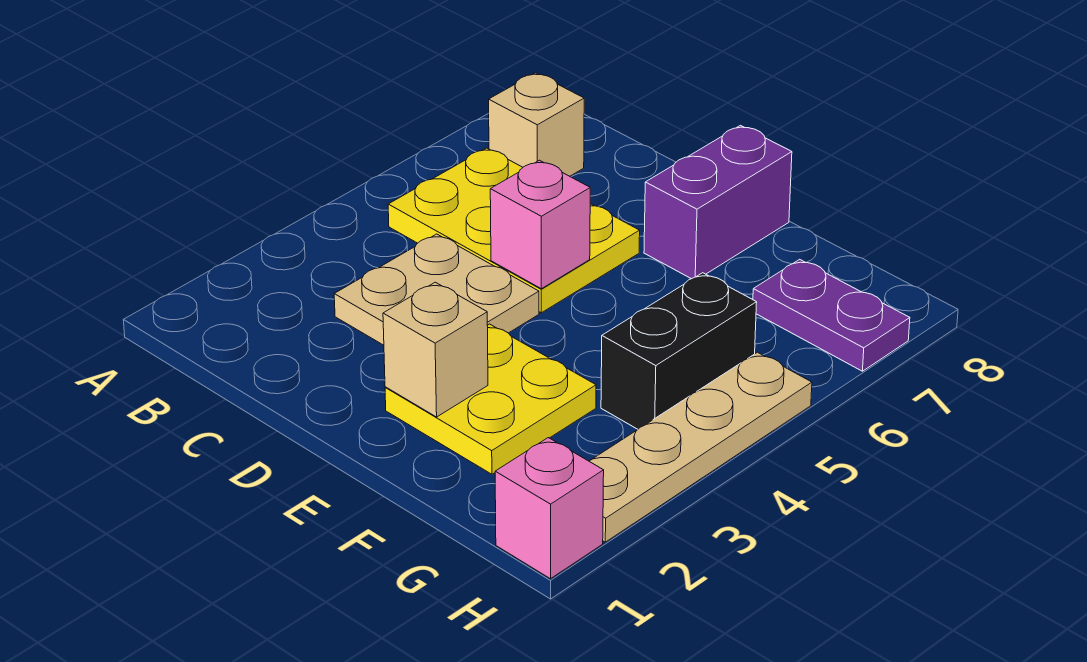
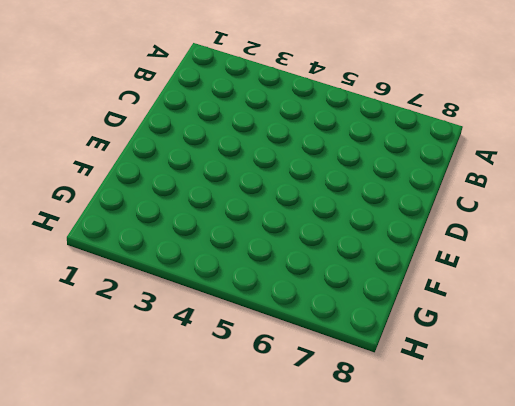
none -> yellow 2x3 plate [388,148,640,313]
none -> tan 1x1 brick [489,73,584,176]

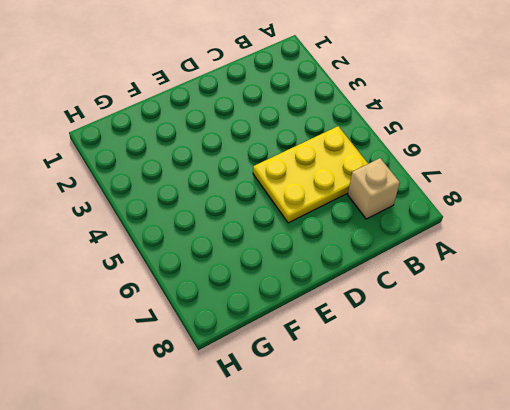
none -> tan 2x2 plate [334,234,539,345]
none -> yellow 2x2 plate [385,324,596,474]

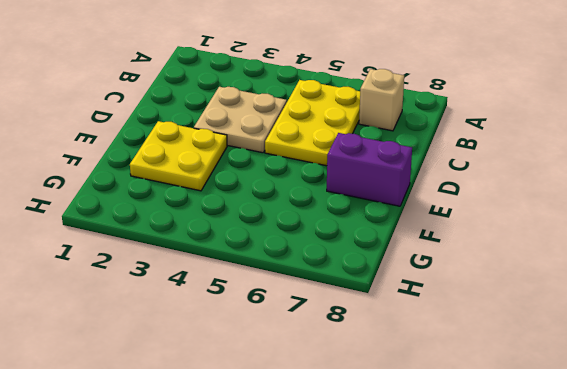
none -> black 1x2 brick [601,273,757,429]
none -> purple 1x2 plate [753,259,910,371]

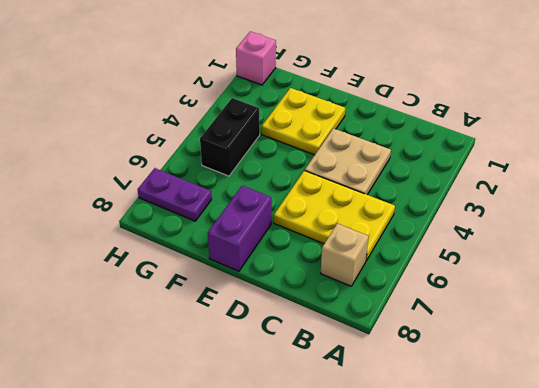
none -> tan 1x4 plate [589,352,812,542]
none -> pink 1x1 brick [490,160,590,289]

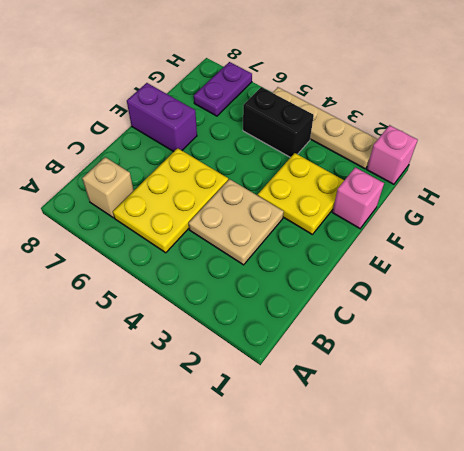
pink 1x1 brick [332,167,384,228] -> pink 1x1 brick moved to [490,160,590,289]
none -> tan 1x1 brick [383,282,488,417]

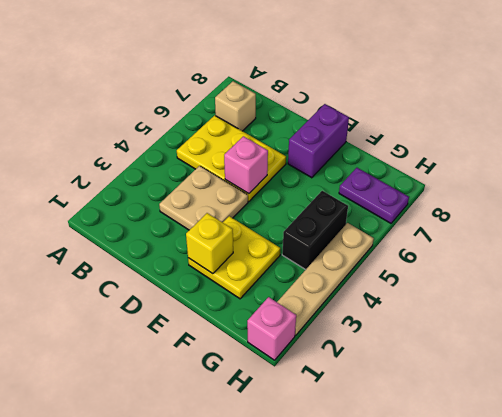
yellow 1x1 brick [186,213,233,274] -> tan 1x1 brick [383,282,488,417]

